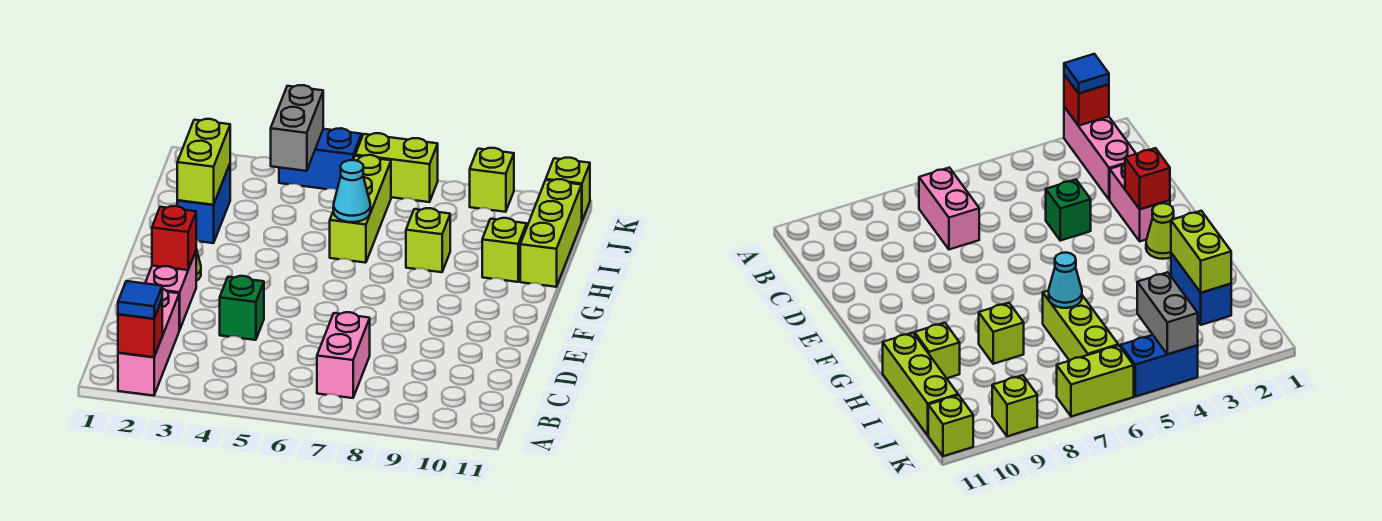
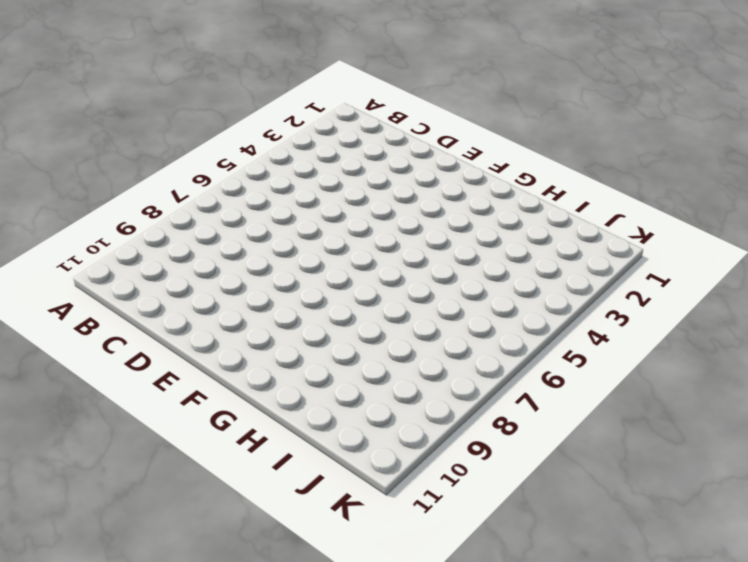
none -> pink 1x3 brick [118,289,179,396]
none -> pink 1x2 brick [317,312,370,398]
none -> pink 1x2 brick [145,251,196,330]

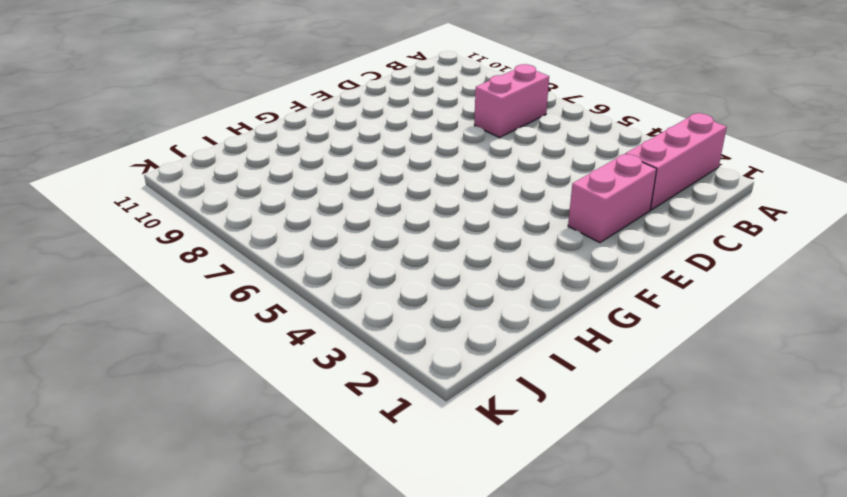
none -> green 1x1 brick [220,276,264,340]
none -> lime 1x1 cone [1146,203,1174,259]
none -> blue 1x2 brick [177,164,230,243]

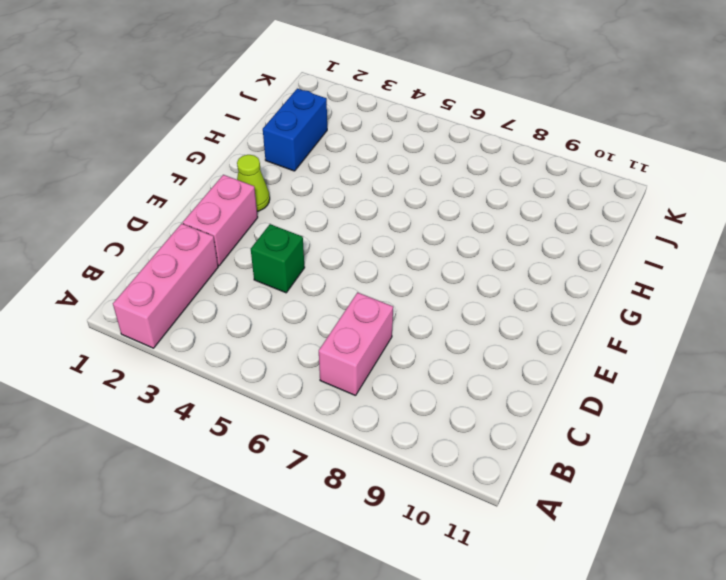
none -> lime 1x3 brick [330,155,391,263]
none -> lime 1x1 brick [406,208,450,272]
none -> lime 1x1 brick [482,218,527,282]

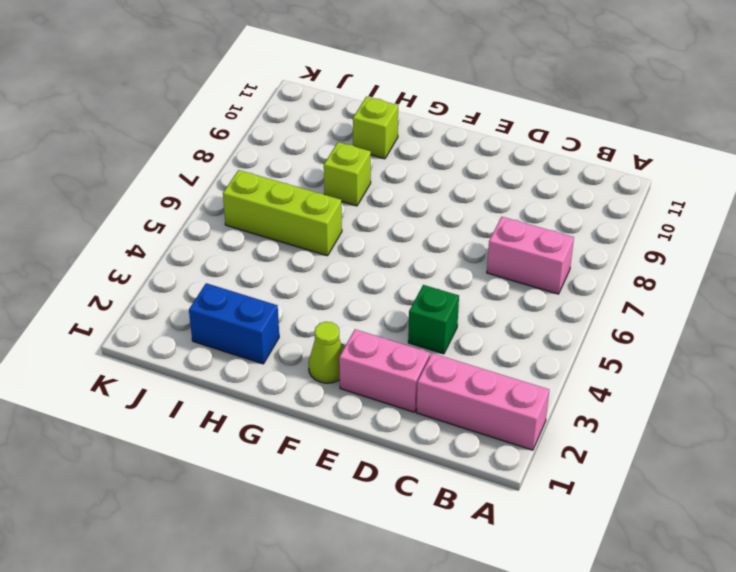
none -> lime 1x3 brick [520,179,582,287]
none -> blue 1x2 brick [279,128,362,190]
none -> lime 1x2 brick [355,133,438,202]

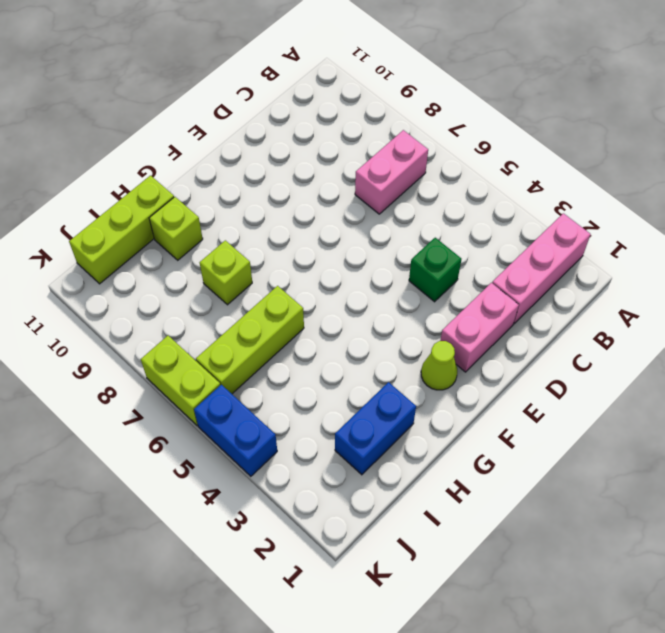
none -> lime 1x1 brick [470,148,514,212]
none -> lime 1x1 brick [546,158,590,221]
none -> red 1x1 brick [118,300,162,357]

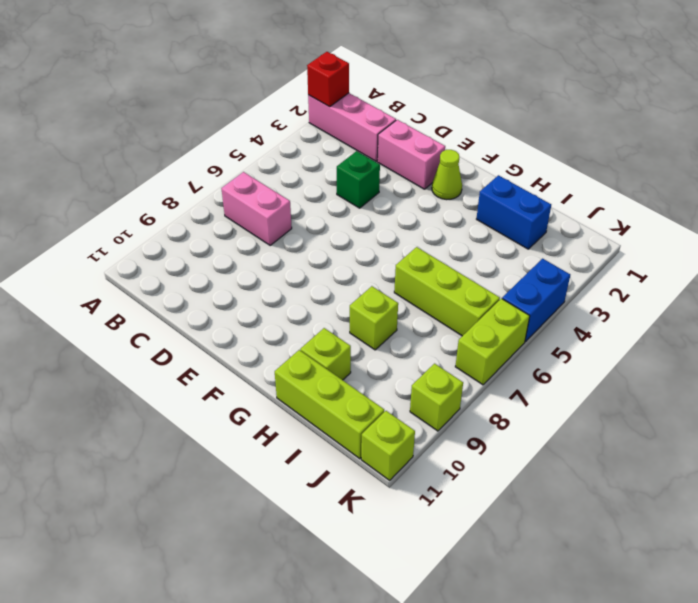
none -> red 1x1 brick [152,206,196,270]
none -> lime 1x2 brick [177,119,230,205]
none -> cyan 1x1 cone [333,160,370,222]

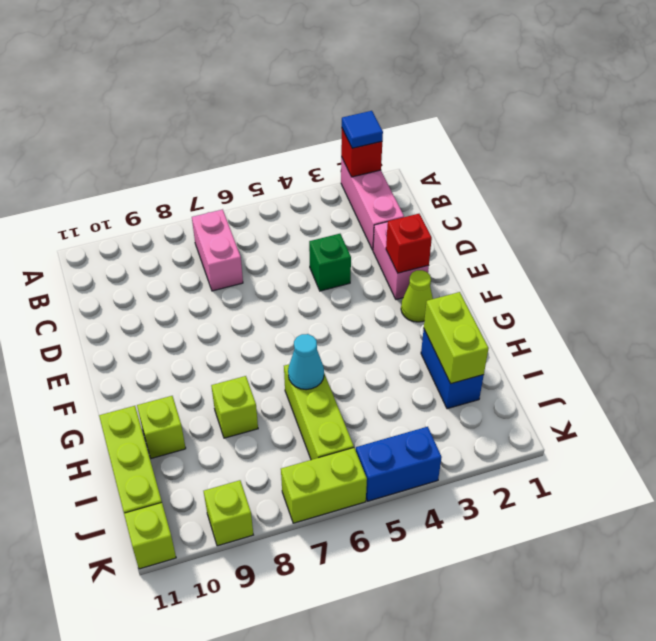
none -> grey 1x2 brick [271,85,323,171]

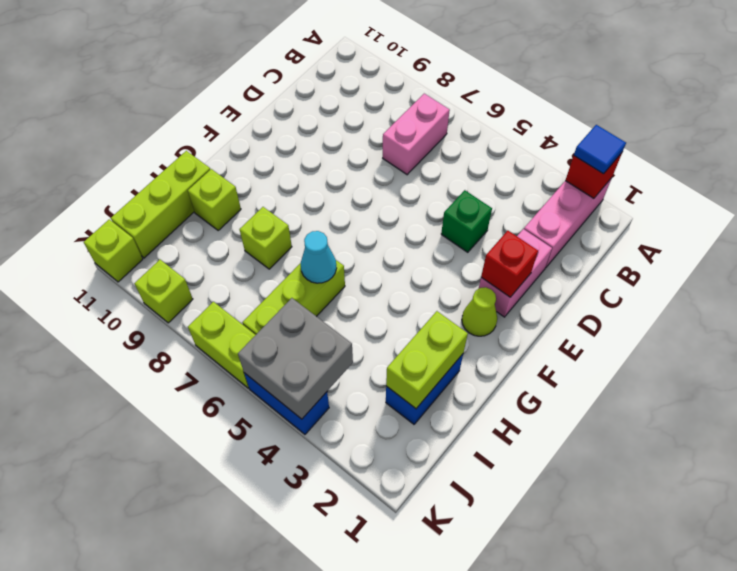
grey 2x2 brick [238,298,353,419] -> grey 1x2 brick [271,85,323,171]

